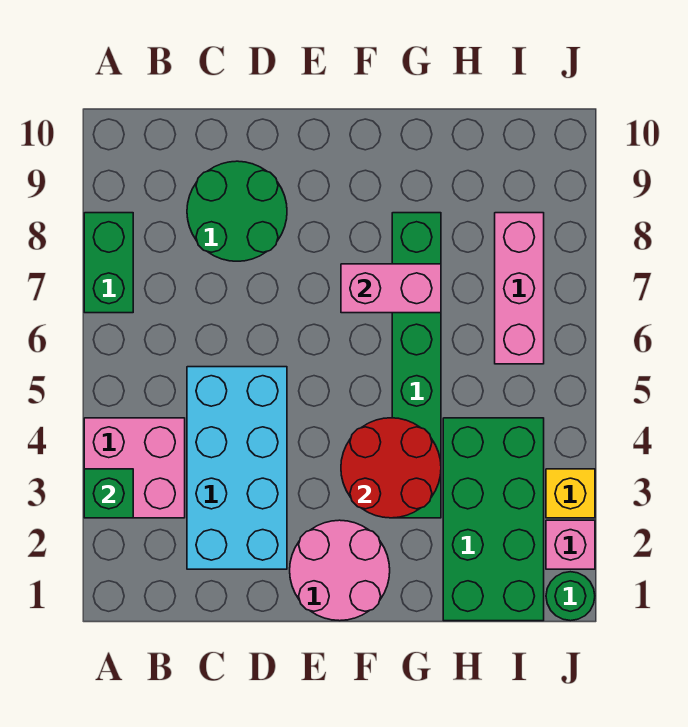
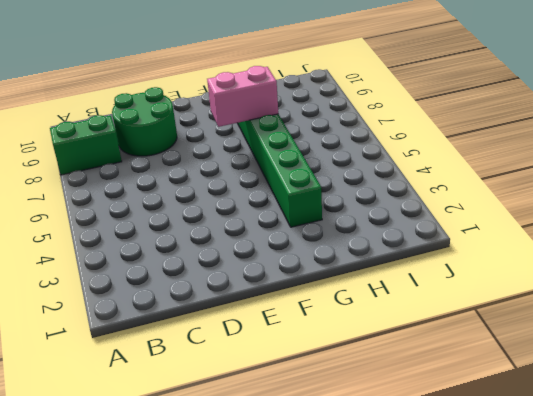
green 1x2 brick [50,115,122,175] -> green 1x2 brick turned to [84,213,133,313]
none -> pink 2x2 brick [84,418,185,518]
none -> cyan 2x4 brick [187,367,287,569]
none -> pink 2x2 round brick [290,520,390,621]

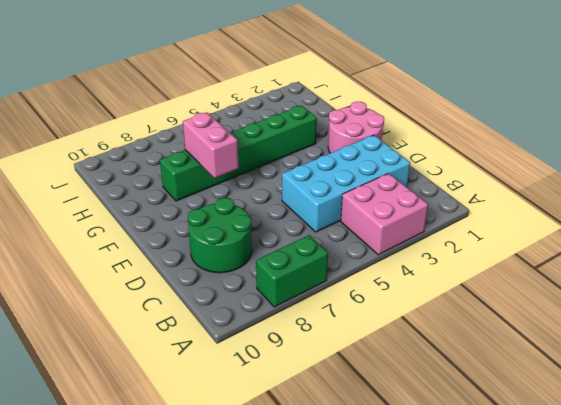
none -> green 2x4 brick [443,418,544,621]
none -> pink 1x3 brick [495,213,544,364]
none -> green 1x1 round brick [546,572,595,621]

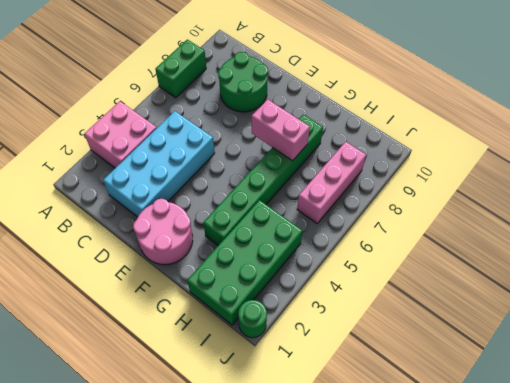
none -> pink 1x1 brick [546,520,595,569]
none -> yellow 1x1 brick [546,469,595,518]
none -> green 1x1 brick [84,469,133,518]

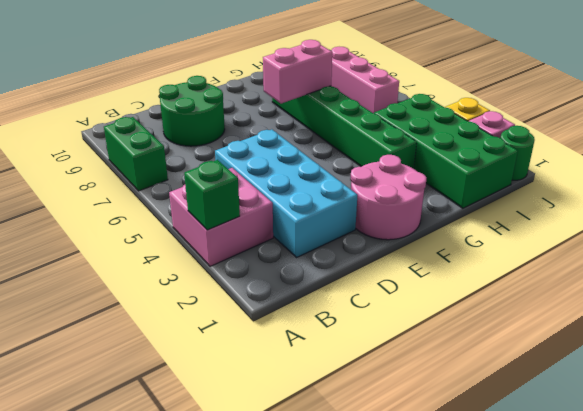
none -> red 2x2 round brick [341,418,441,518]

